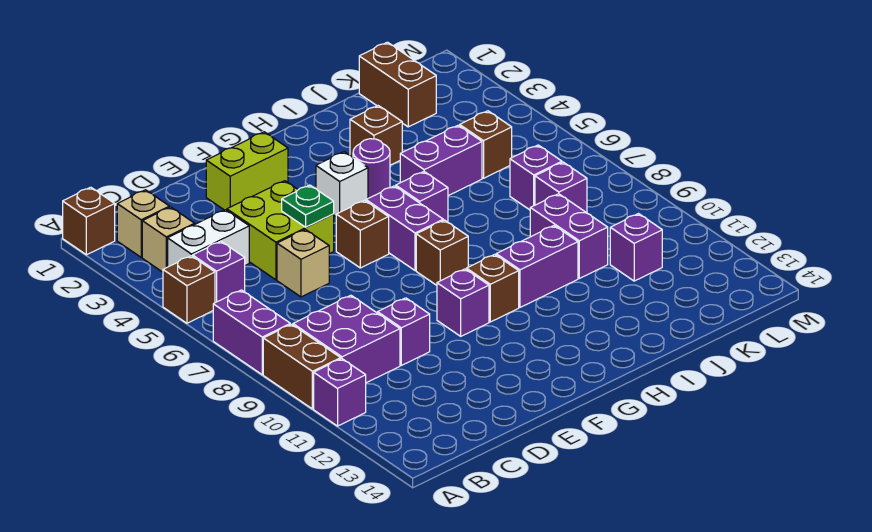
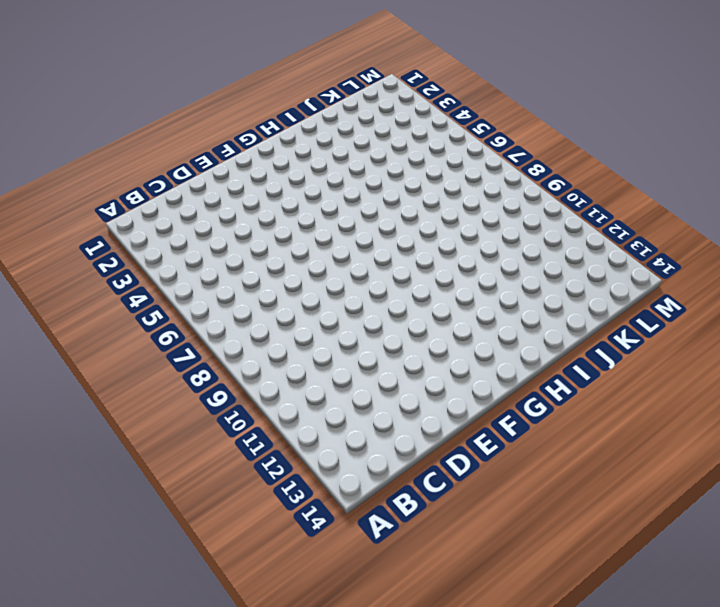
none -> brown 1x1 brick [63,187,115,255]
none -> brown 1x1 brick [163,256,215,323]
none -> purple 1x2 brick [213,290,290,375]
none -> brown 1x2 brick [263,324,341,409]

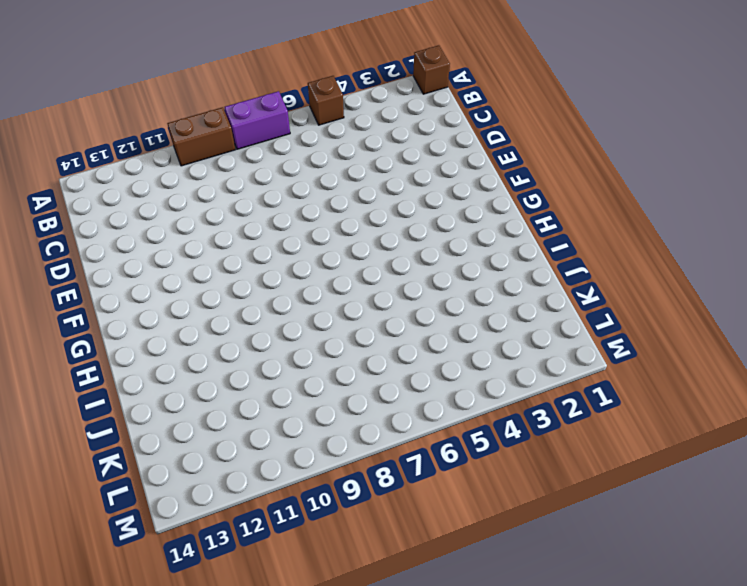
none -> purple 1x1 brick [314,359,366,426]
none -> tan 1x1 brick [117,190,169,257]
none -> tan 1x1 brick [142,207,195,272]
none -> white 1x2 brick [168,210,249,267]

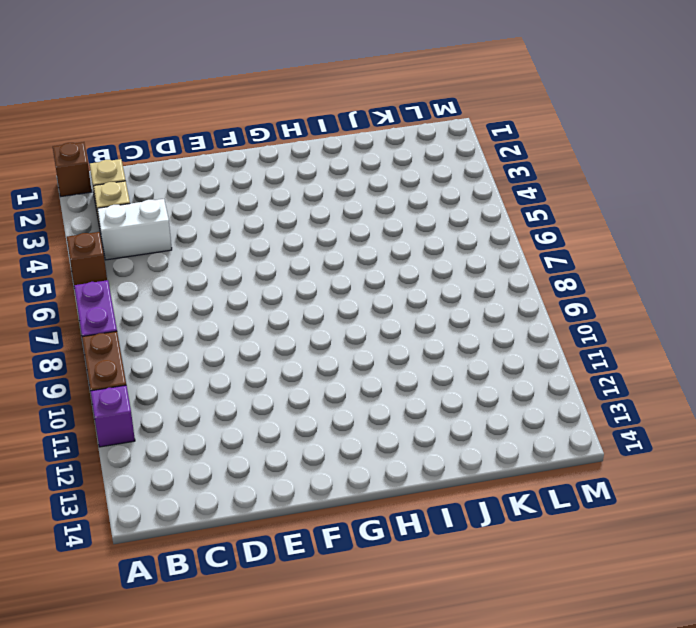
none -> purple 1x1 brick [193,241,245,303]
none -> purple 2x2 brick [293,295,400,383]
none -> lime 2x2 brick [227,181,334,280]
none -> tan 1x1 brick [277,229,329,297]

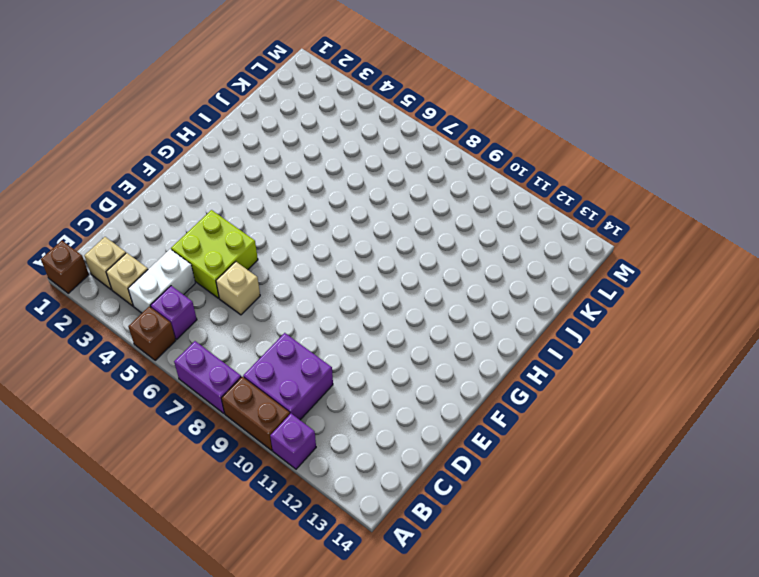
none -> purple 1x1 brick [378,298,430,365]
none -> lime 1x2 brick [206,132,288,210]
none -> brown 1x1 brick [336,200,389,268]
none -> purple 1x1 brick [437,269,489,336]

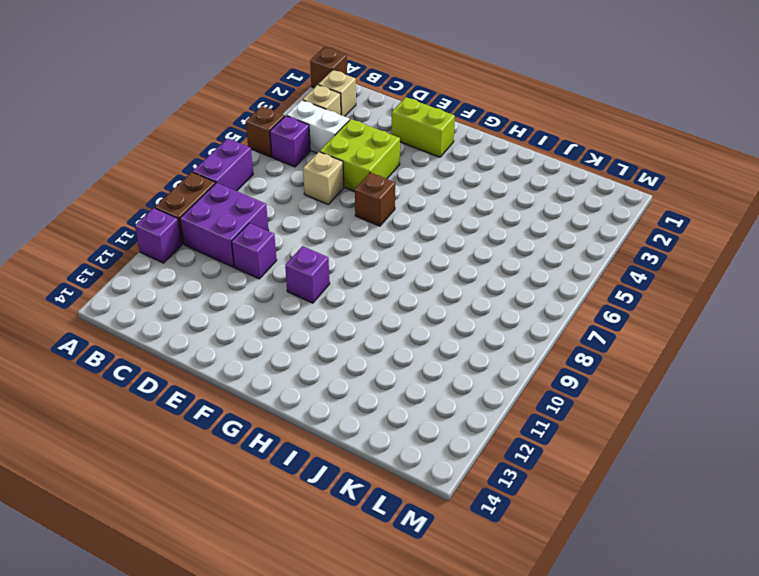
none -> white 1x1 brick [316,152,368,216]
none -> purple 1x2 brick [366,186,443,271]
none -> brown 1x1 brick [416,220,468,285]
none -> brown 1x1 brick [467,254,519,322]

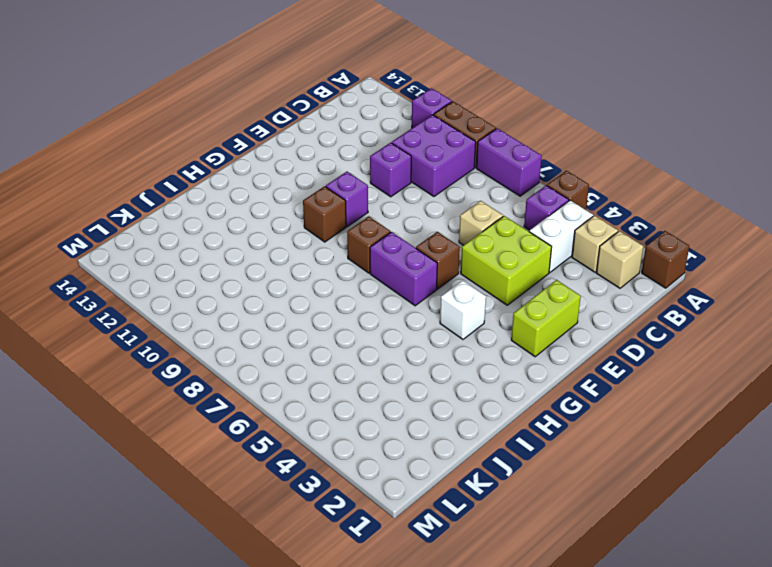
none -> purple 1x1 round brick [353,139,390,198]
none -> purple 1x1 brick [396,172,448,222]
none -> purple 1x2 brick [496,226,578,307]
none -> brown 1x1 brick [350,106,402,165]

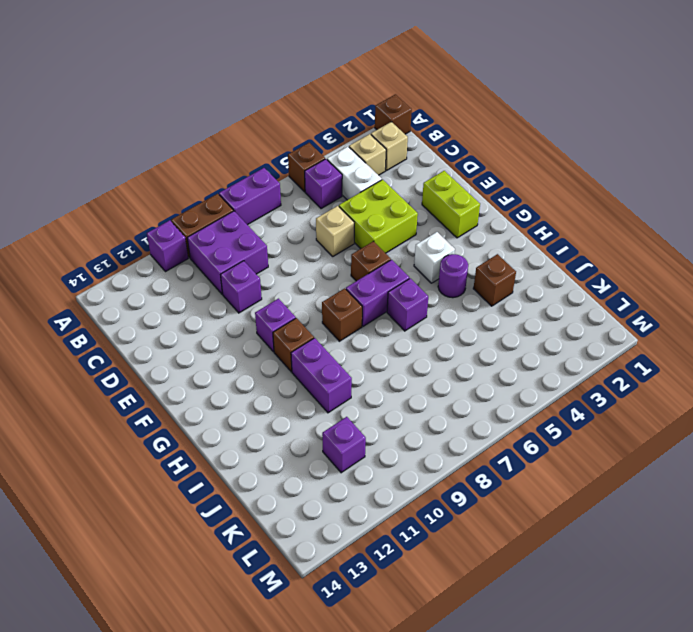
none -> purple 1x2 brick [400,125,482,196]
none -> purple 1x2 brick [530,194,608,278]
none -> brown 1x2 brick [359,42,436,127]
none -> brown 1x1 brick [460,111,512,178]

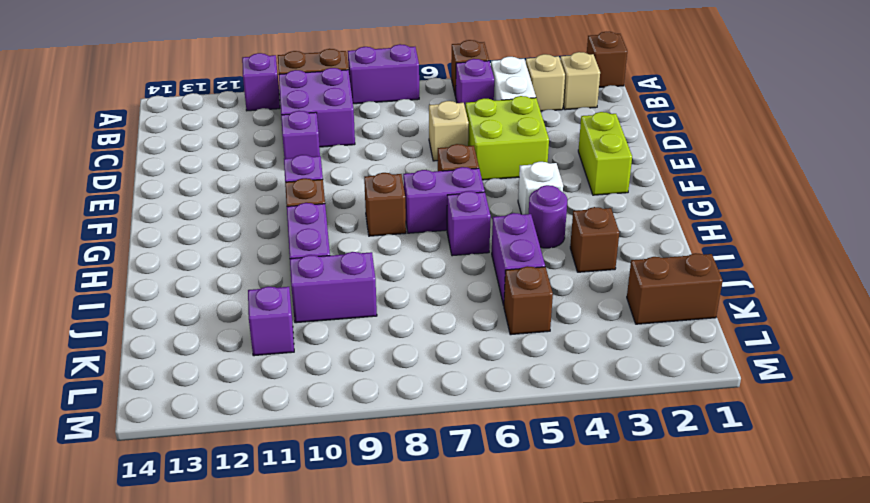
none -> purple 1x1 brick [510,145,562,210]
none -> purple 1x1 brick [535,162,587,213]
none -> green 1x1 plate [282,185,334,227]

